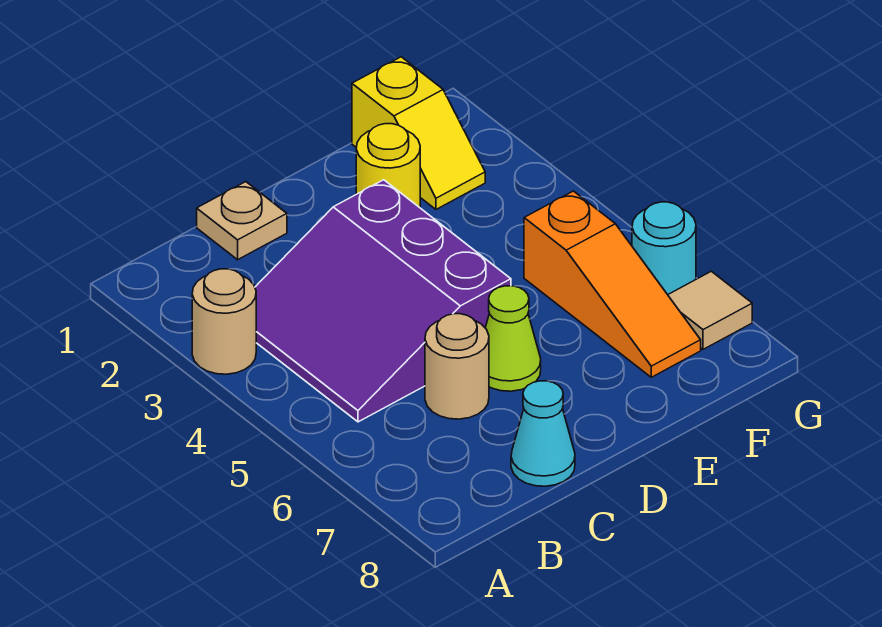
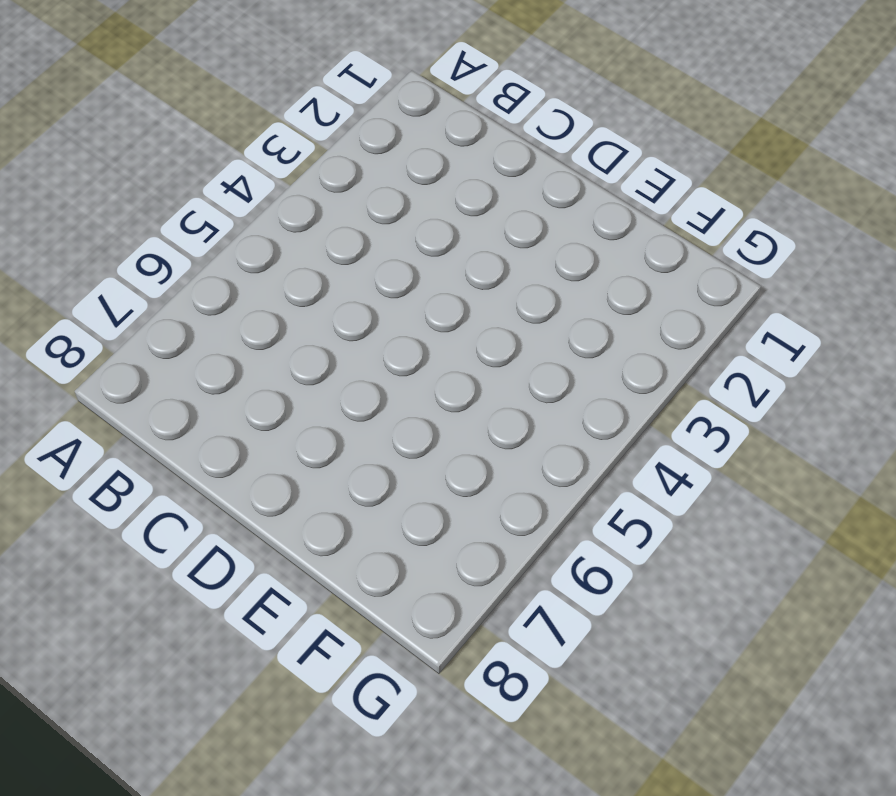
none -> tan 1x1 round brick [192,269,256,374]
none -> purple 3x3 slope [255,180,511,422]

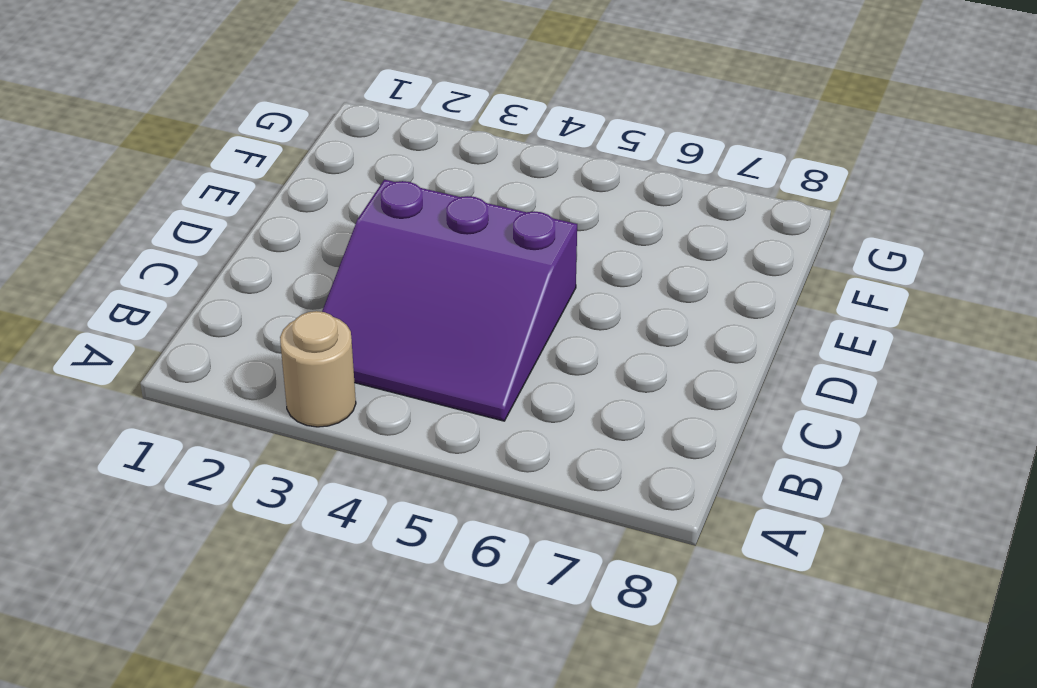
none -> tan 1x1 plate [197,182,287,260]
none -> tan 1x1 round brick [425,314,489,419]

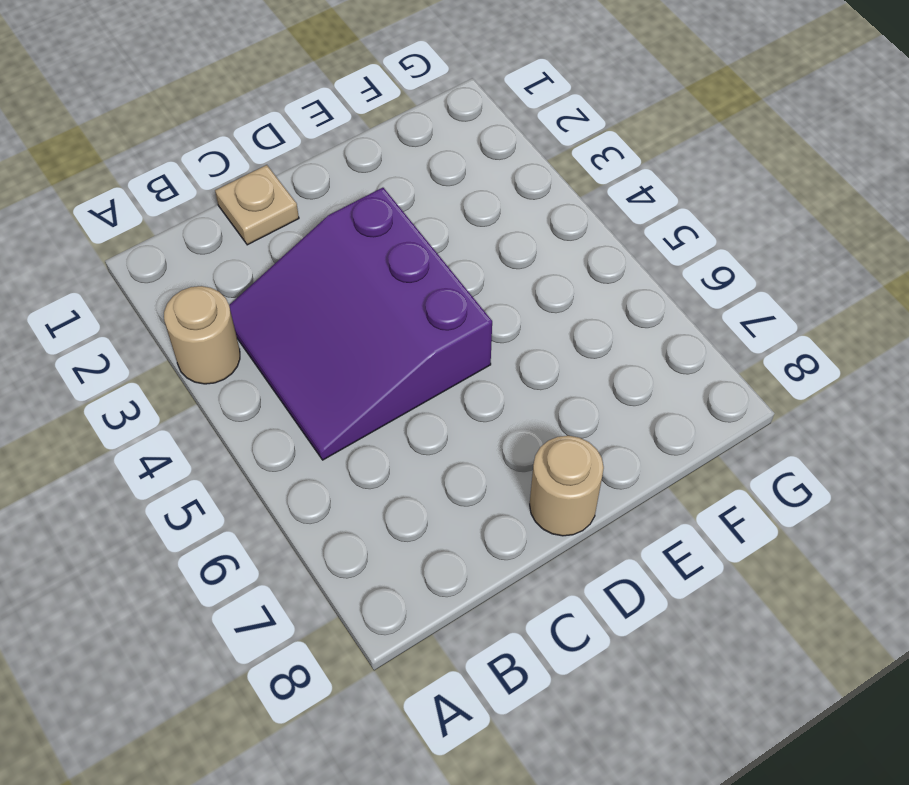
tan 1x1 round brick [530,436,604,536] -> tan 1x1 round brick moved to [425,314,489,419]
none -> cyan 1x1 cone [511,381,575,486]
none -> lime 1x1 cone [485,286,541,391]

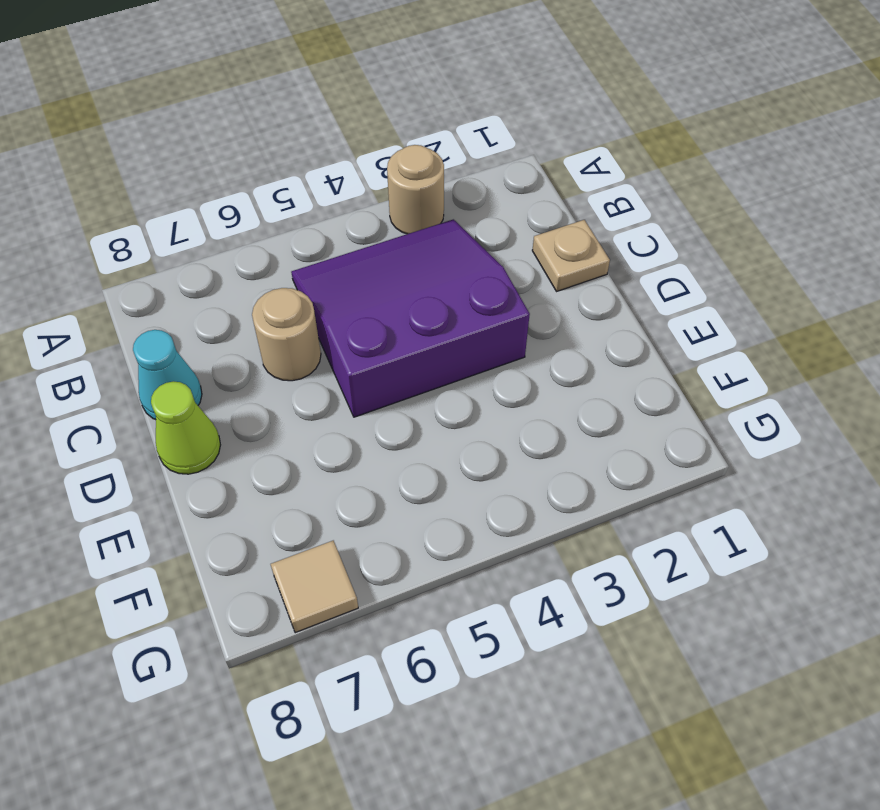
lime 1x1 cone [151,381,220,474] -> lime 1x1 cone moved to [485,286,541,391]
none -> yellow 1x1 round brick [356,124,420,208]
none -> yellow 1x2 slope [352,57,485,209]

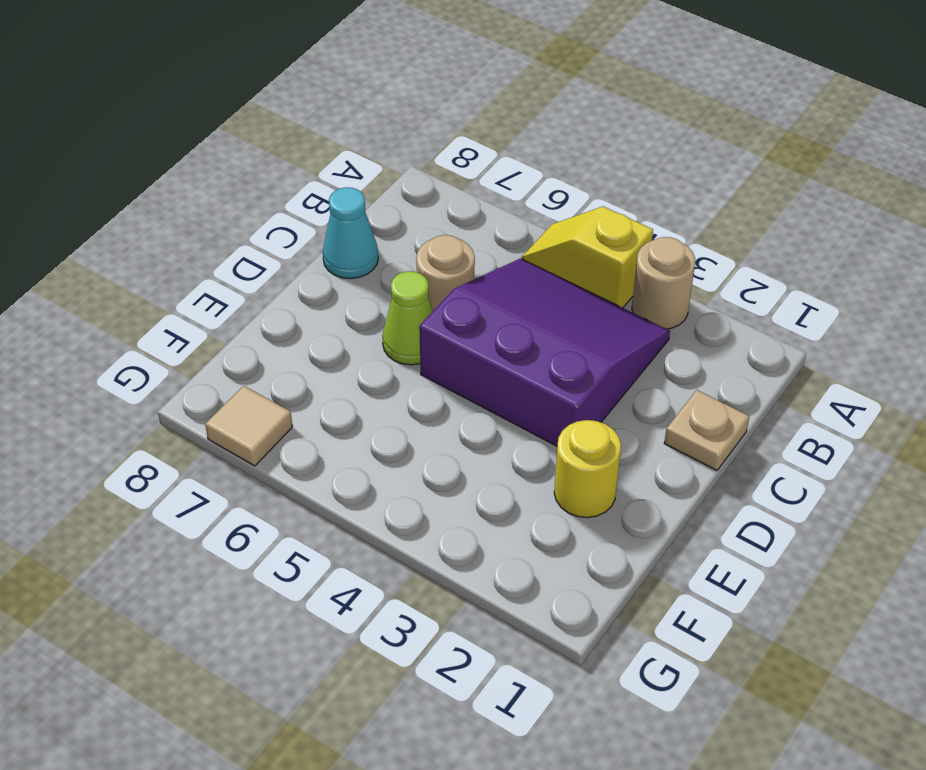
yellow 1x2 slope [522,206,653,308] -> yellow 1x2 slope moved to [352,57,485,209]
none -> orange 1x3 slope [524,191,701,377]
none -> cyan 1x1 round brick [632,202,696,295]

